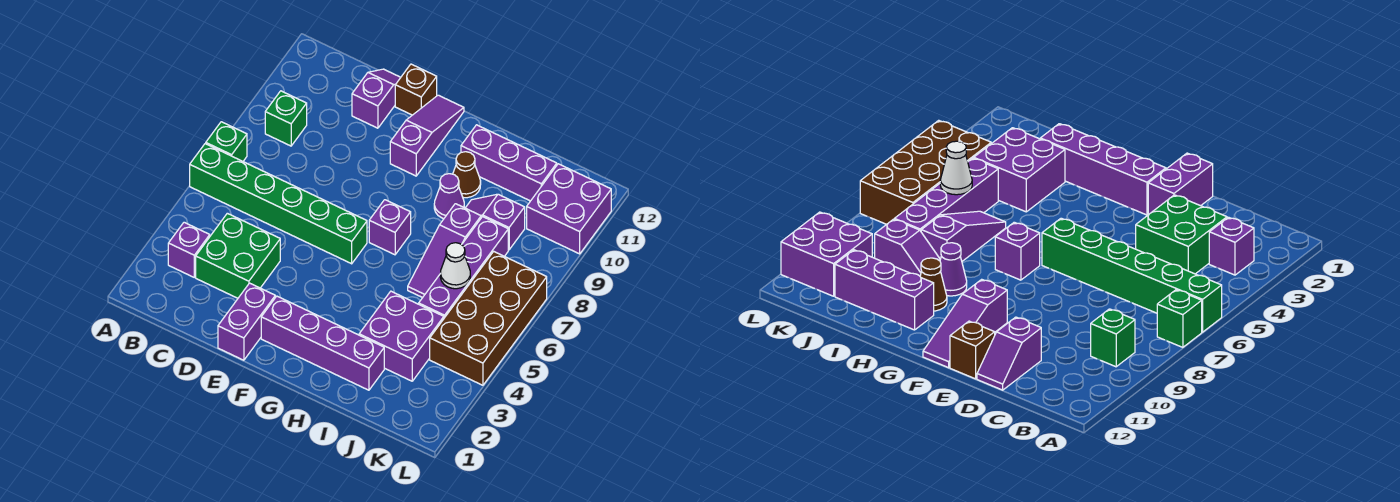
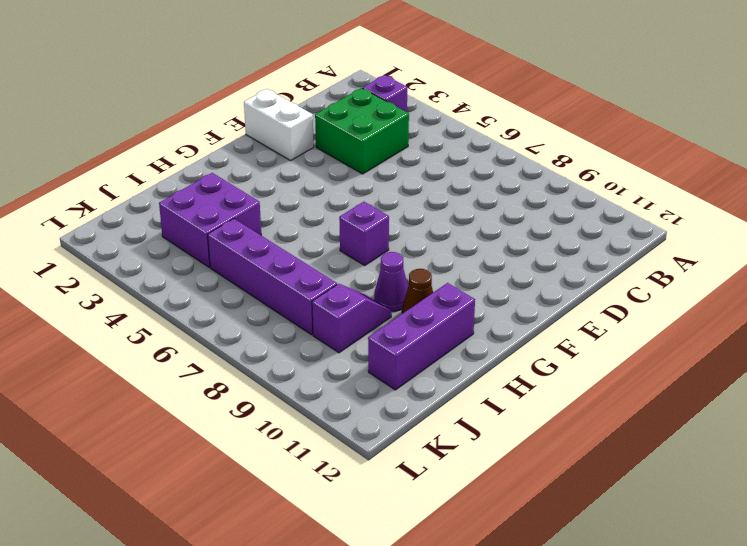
white 1x2 brick [244,89,314,161] -> purple 1x2 brick [218,283,275,360]
none -> green 1x6 brick [190,144,367,264]
none -> green 1x1 brick [206,122,247,161]
none -> green 1x1 brick [265,91,307,146]

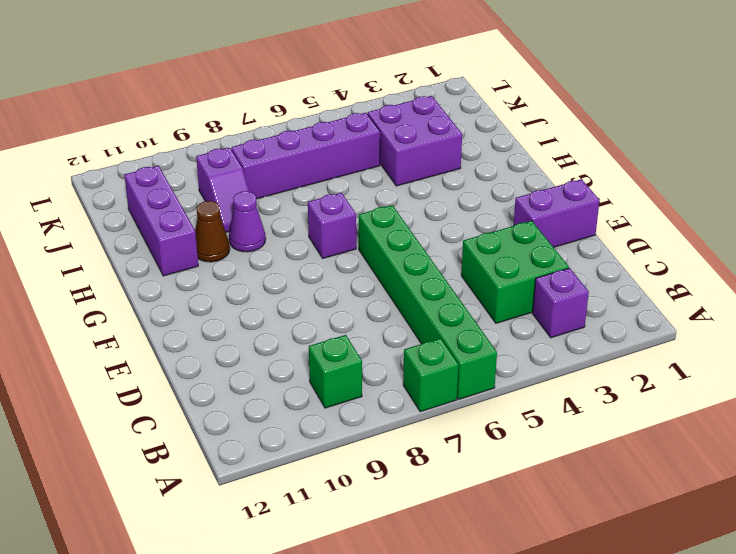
none -> purple 1x2 slope [352,69,401,128]
none -> brown 1x1 brick [395,64,437,115]
none -> purple 1x4 brick [261,296,384,390]

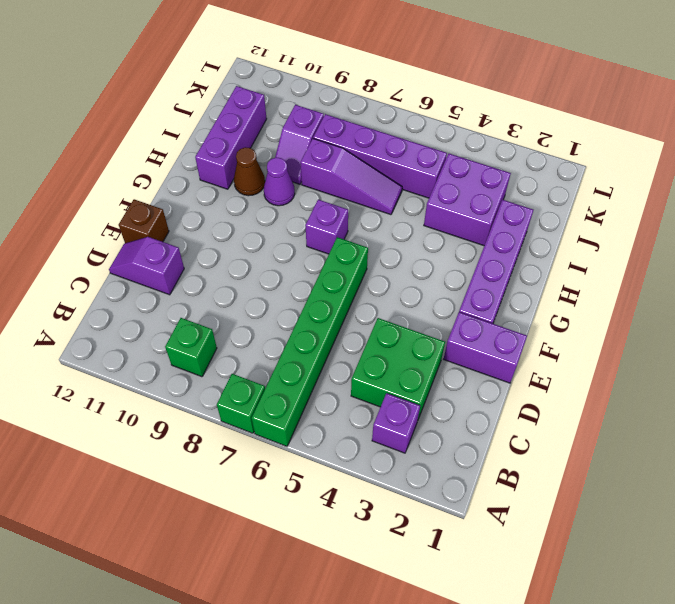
none -> purple 1x3 slope [390,95,464,176]
none -> brown 2x4 brick [430,252,547,385]
none -> purple 2x2 brick [527,164,611,254]

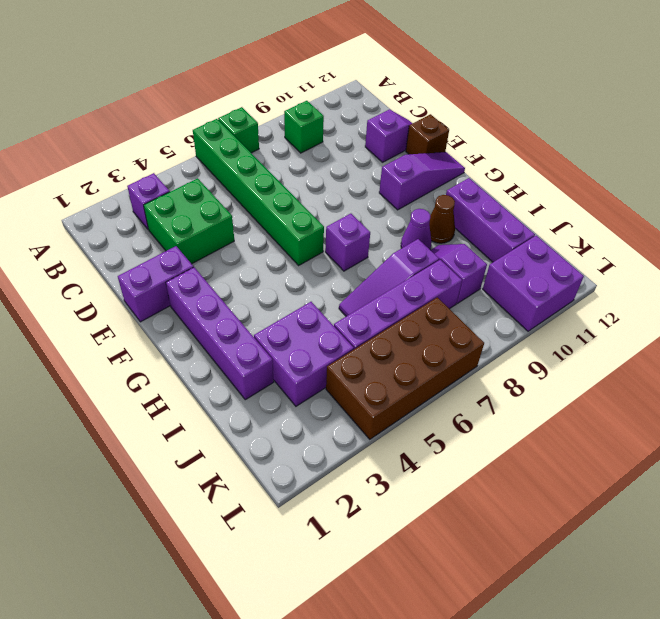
none -> white 1x1 cone [440,243,470,289]

